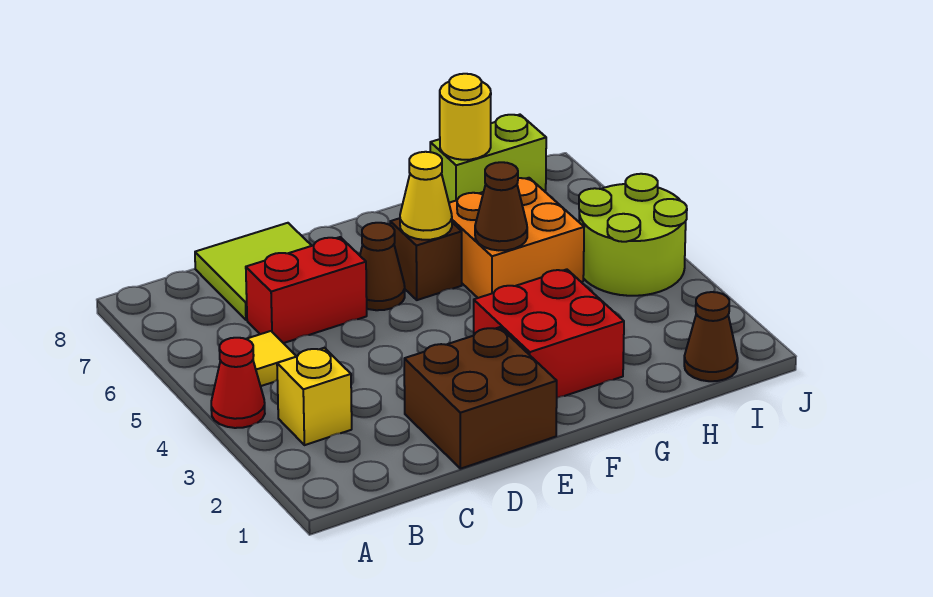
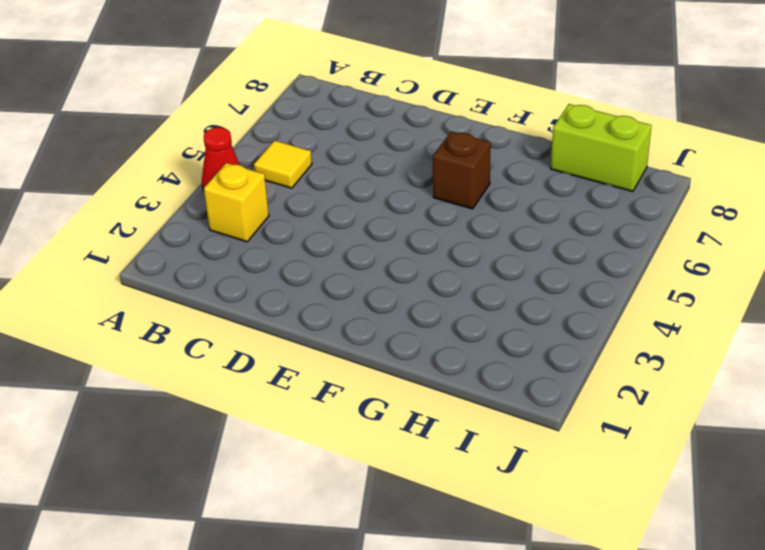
none -> red 1x2 brick [246,237,367,343]
none -> lime 2x2 tile [195,223,312,320]
none -> brown 2x2 brick [404,327,557,469]

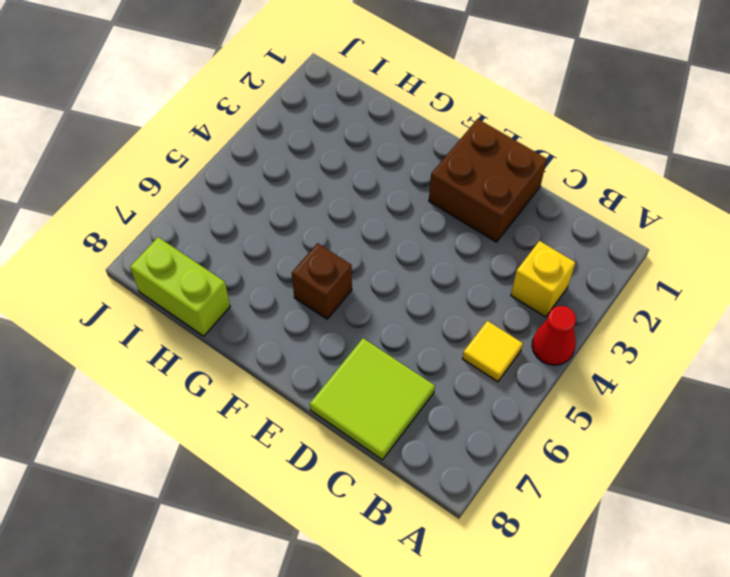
none -> red 1x2 brick [246,237,367,343]
none -> brown 1x1 cone [360,223,405,310]
none -> red 2x2 brick [474,269,624,398]

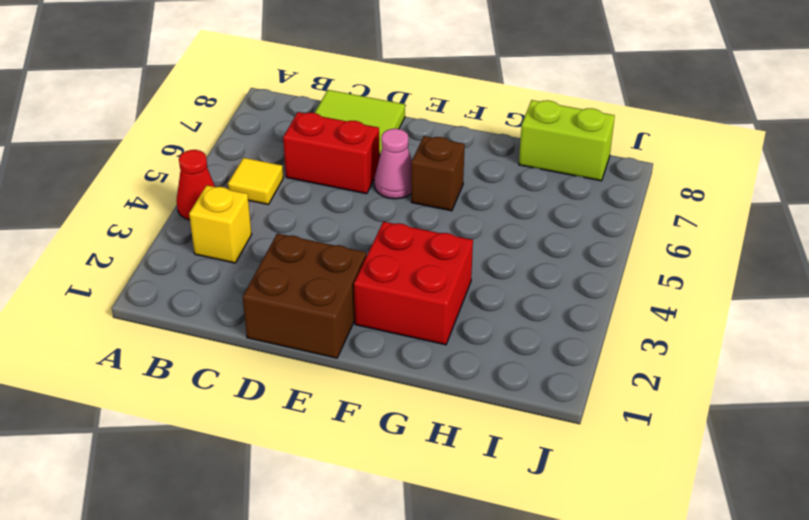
pink 1x1 cone [374,129,412,199] -> brown 1x1 cone [360,223,405,310]
none -> orange 2x2 brick [449,178,584,298]
none -> brown 1x1 cone [684,292,738,381]
none -> lime 2x2 round brick [579,174,687,296]

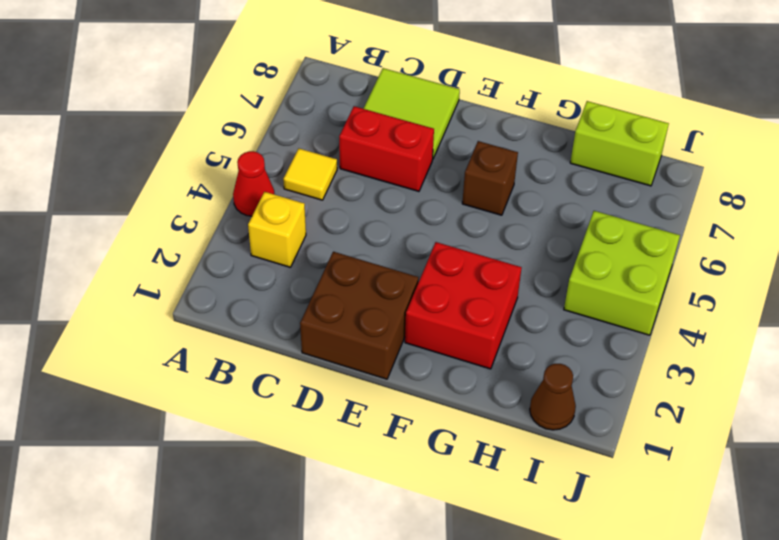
lime 2x2 brick [564,211,680,335] -> lime 2x2 round brick [579,174,687,296]
none -> brown 1x1 cone [360,223,405,310]
none -> orange 2x2 brick [449,178,584,298]
none -> yellow 1x1 cone [400,152,452,240]

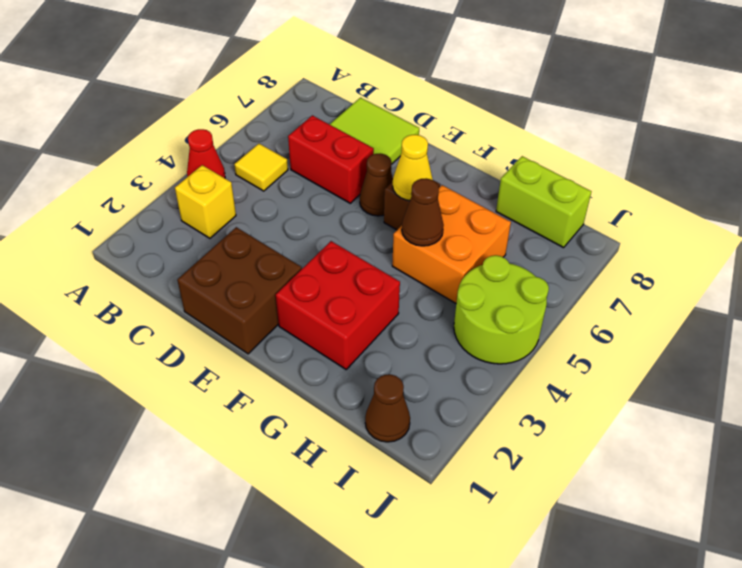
none -> yellow 1x1 round brick [440,74,491,160]

